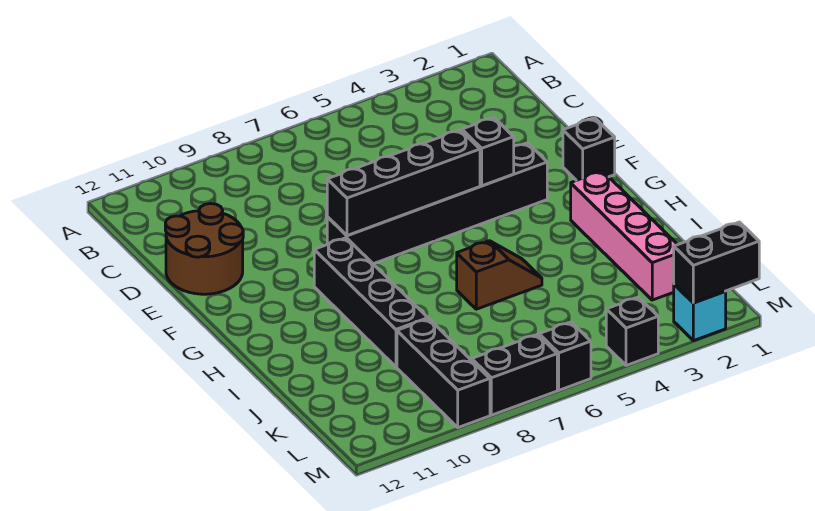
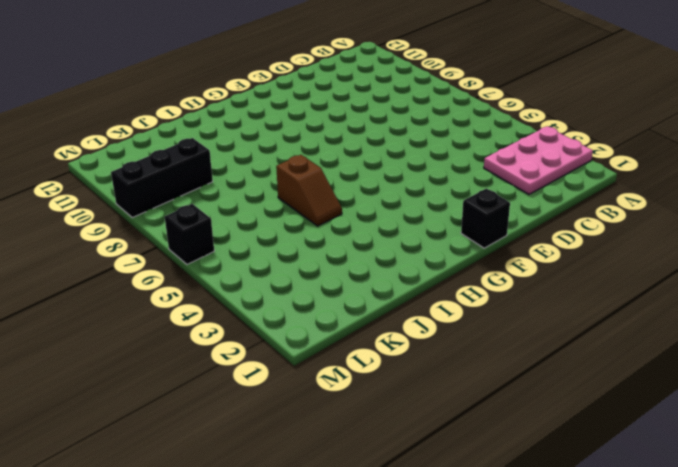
pink 2x3 plate [484,127,593,194] -> none
none -> brown 2x2 round brick [165,203,243,294]
none -> black 1x6 brick [327,143,547,264]
none -> black 1x4 brick [314,238,428,367]

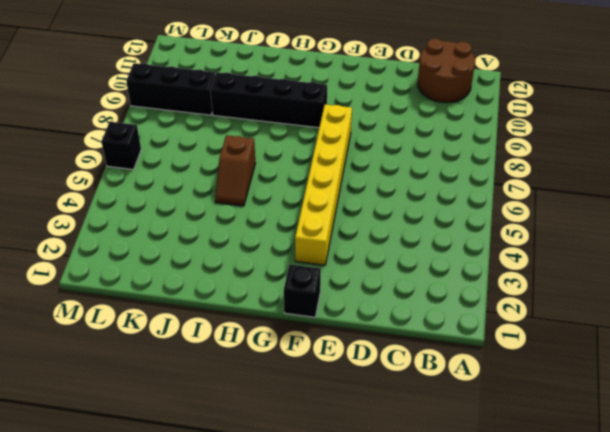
brown 2x2 round brick [418,39,475,102] -> brown 2x2 round brick moved to [165,203,243,294]
yellow 1x6 brick [295,105,352,265] -> black 1x6 brick [327,143,547,264]
none -> pink 1x4 brick [571,171,678,300]
none -> cyan 1x1 brick [674,284,726,341]
none -> black 1x1 brick [606,297,658,366]

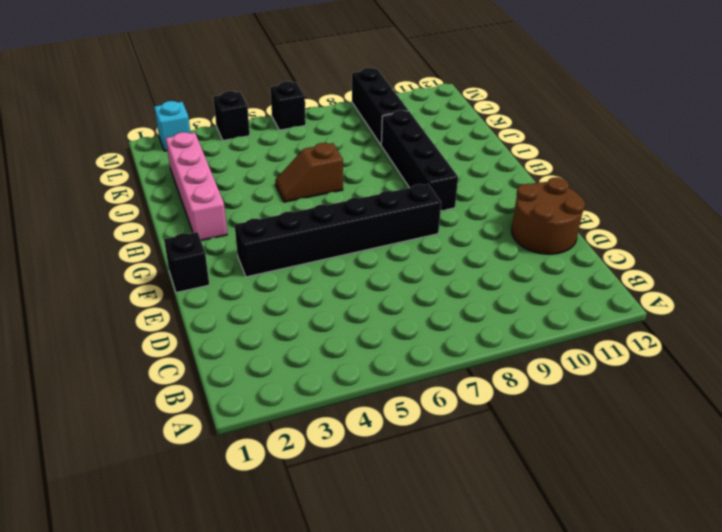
none -> black 1x2 brick [472,334,557,415]
none -> black 1x1 brick [462,118,514,186]
none -> black 1x4 brick [327,130,480,235]

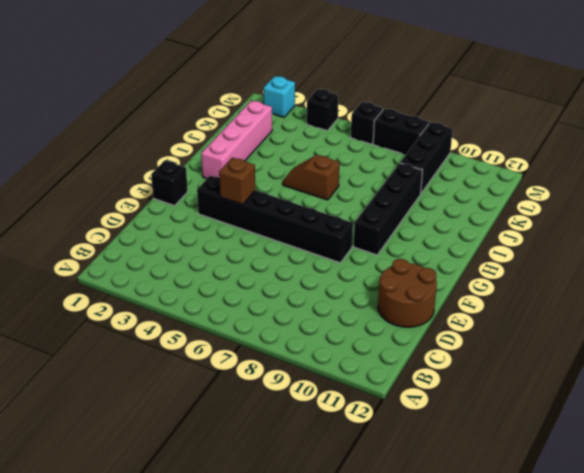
brown 1x1 brick [219,157,255,205] -> black 1x1 brick [462,118,514,186]
none -> black 1x4 brick [327,130,480,235]
none -> black 1x2 brick [674,222,759,303]

